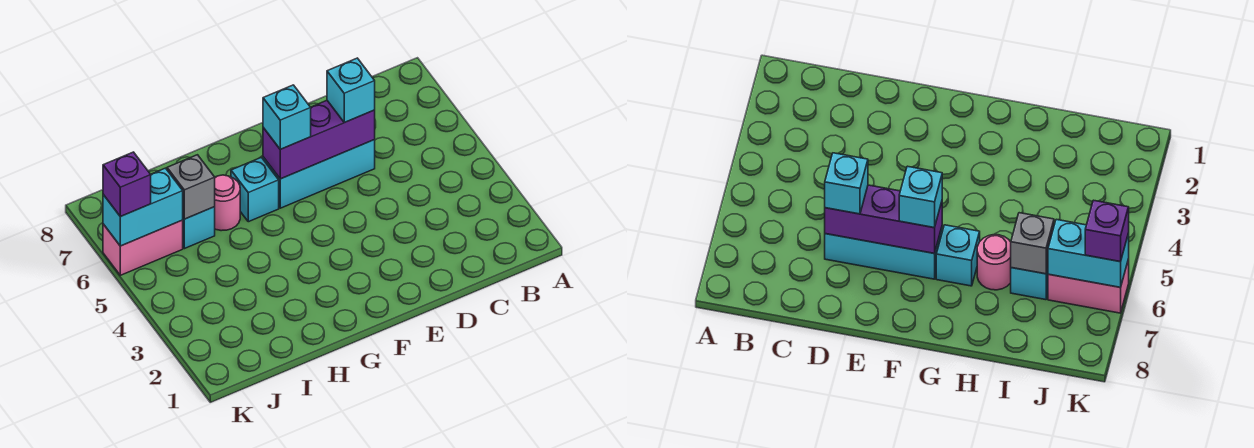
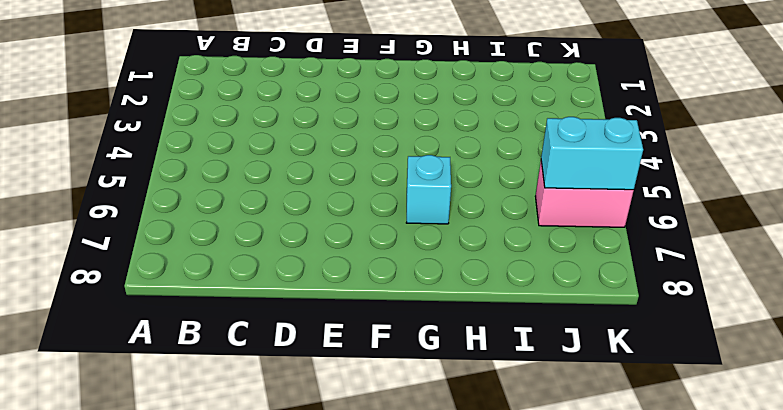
none -> cyan 1x3 brick [263,140,375,208]
none -> pink 1x1 round brick [215,175,240,231]

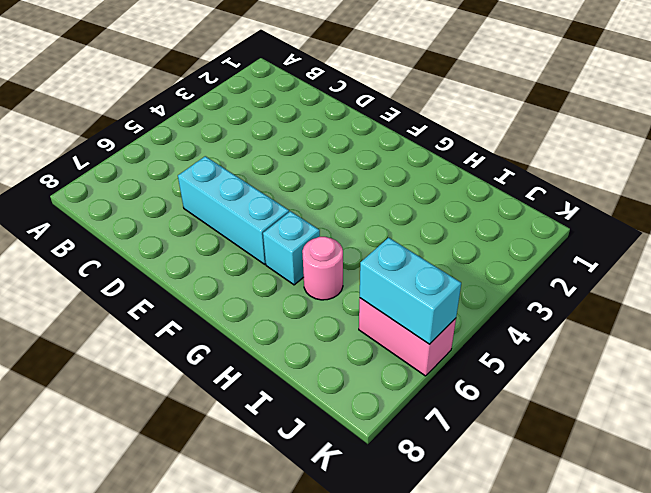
none -> cyan 1x1 brick [183,207,215,249]
none -> purple 1x3 brick [263,101,375,179]

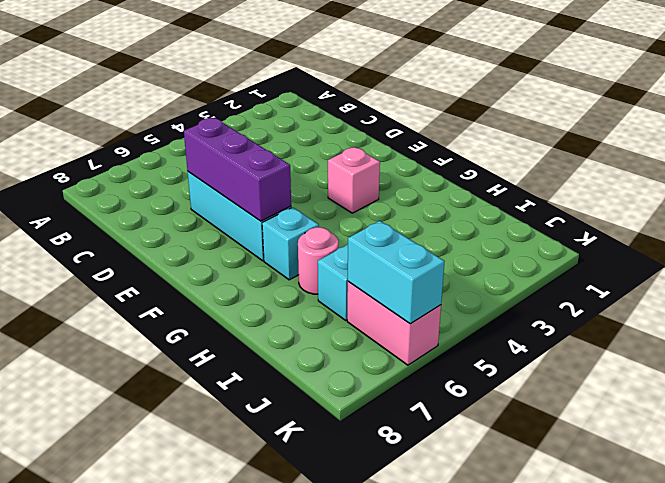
pink 1x1 brick [328,147,380,213] -> none
none -> grey 1x1 brick [167,155,215,219]
none -> cyan 1x1 brick [327,58,375,123]

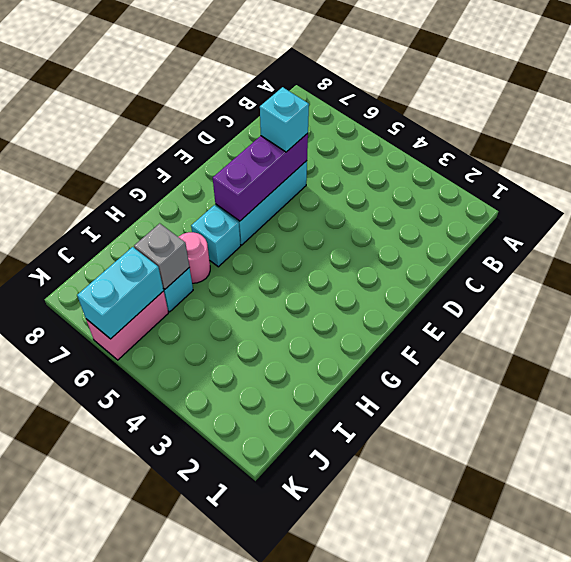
none -> cyan 1x1 brick [263,85,311,149]
none -> purple 1x1 brick [103,152,151,217]

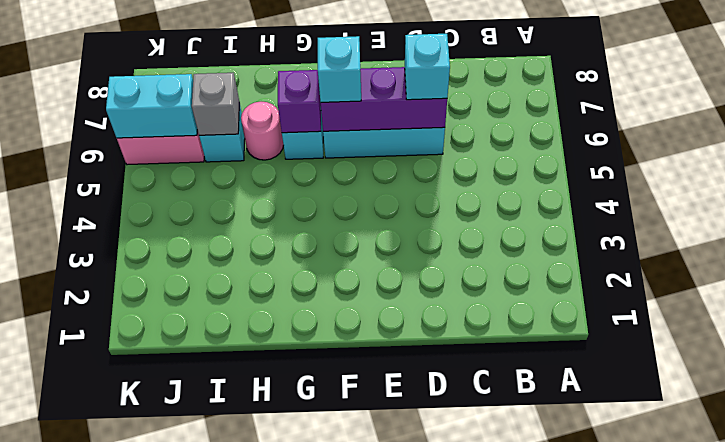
purple 1x1 brick [278,70,321,133] -> purple 1x1 brick moved to [103,152,151,217]

